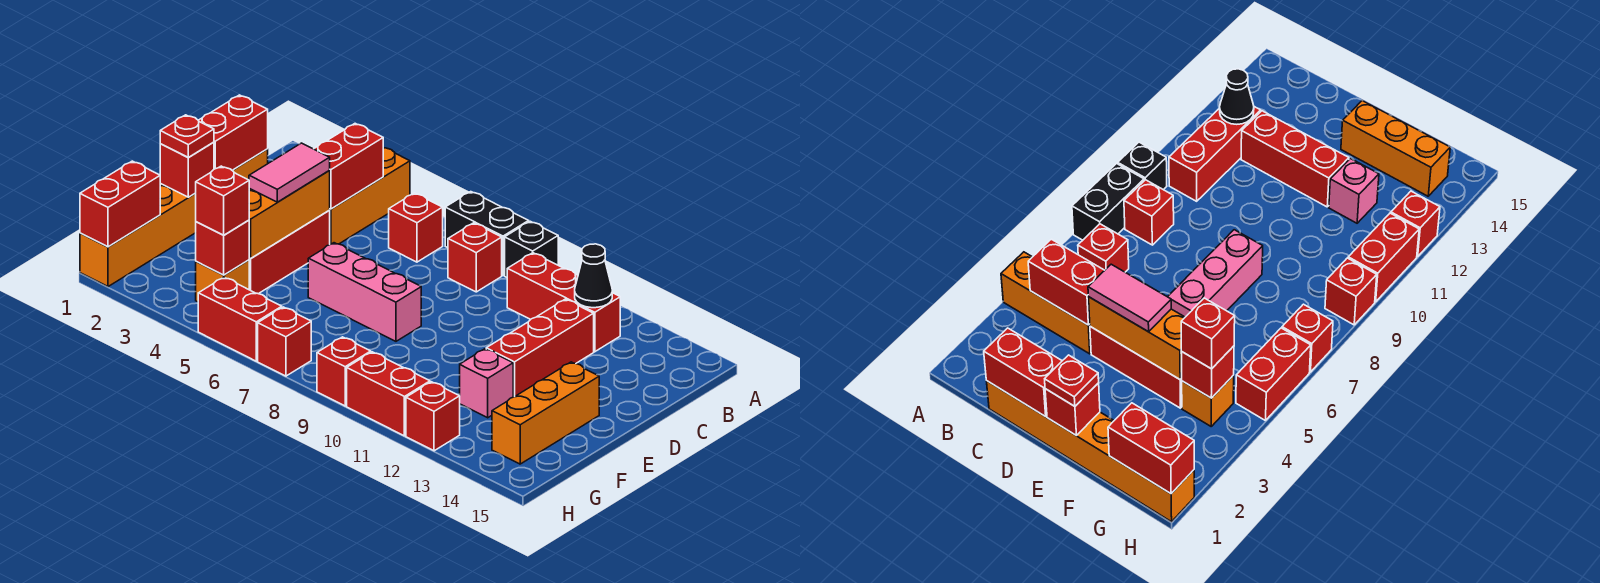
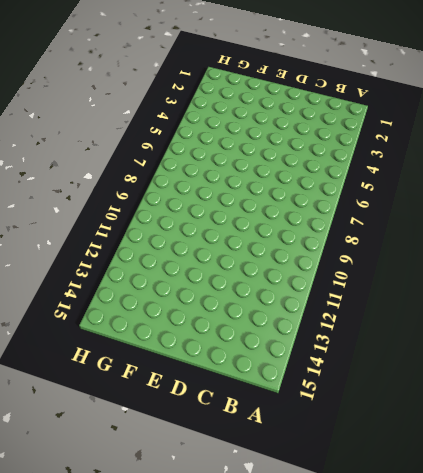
none -> orange 1x3 brick [329,147,410,244]
none -> black 1x2 brick [445,192,529,275]
none -> black 1x1 brick [505,221,558,277]

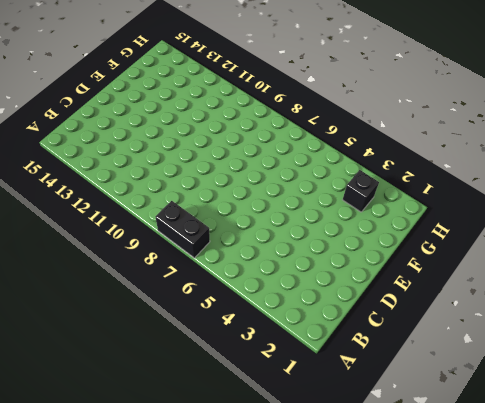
black 1x1 brick [343,170,379,212] -> black 1x1 brick moved to [505,221,558,277]
none -> orange 1x3 brick [329,147,410,244]
none -> red 1x1 brick [389,193,443,262]
none -> red 1x1 brick [448,223,502,292]

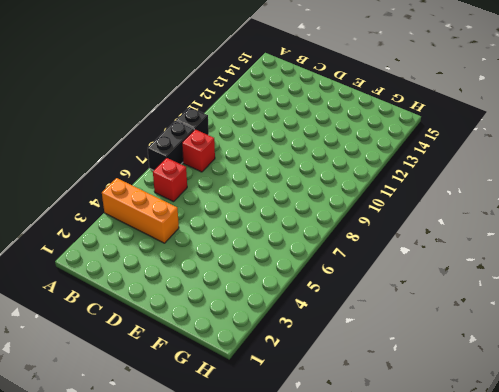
none -> red 1x3 brick [507,253,620,352]
none -> orange 1x6 brick [80,149,268,287]
none -> red 1x3 brick [486,299,594,397]

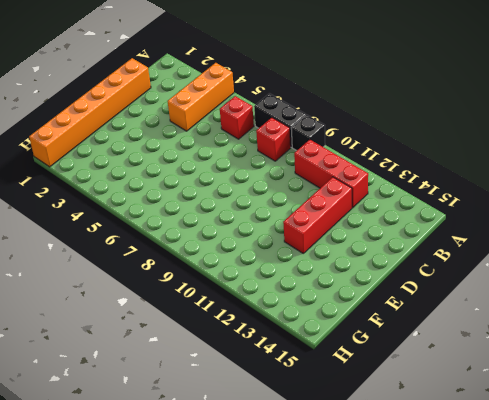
none -> red 1x3 brick [249,211,330,294]
none -> pink 1x3 brick [308,243,421,341]
none -> orange 1x3 brick [492,362,599,464]

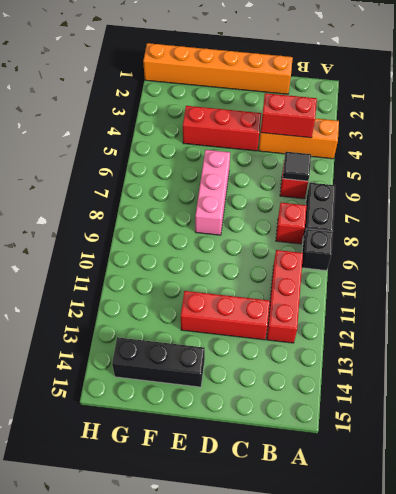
black 1x1 tile [283,152,311,181] -> none
black 1x3 brick [112,337,205,387] -> orange 1x3 brick [492,362,599,464]
none -> pink 1x1 brick [460,349,513,418]
none -> orange 1x1 brick [196,260,249,302]
none -> red 1x2 brick [198,277,282,361]

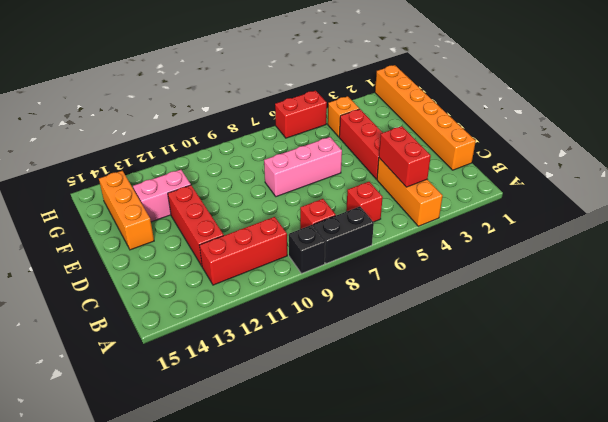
pink 1x2 brick [133,170,191,222] -> pink 1x1 brick [460,349,513,418]
none -> red 1x1 brick [258,307,311,376]
none -> red 1x1 brick [317,337,371,406]
none -> red 1x2 brick [347,352,430,436]

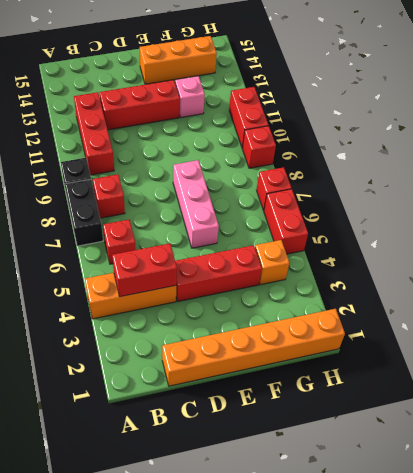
none -> red 1x1 brick [406,382,460,451]
none -> black 1x1 cone [575,244,612,308]
none -> red 1x2 brick [198,95,268,170]

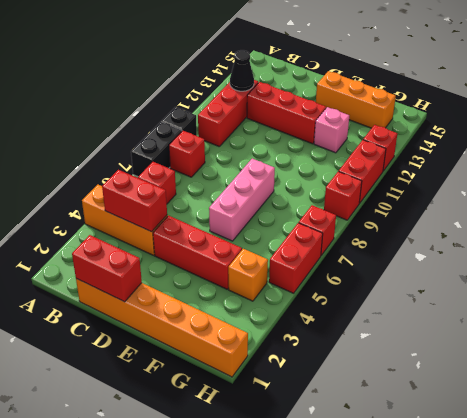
none -> orange 1x3 brick [249,170,330,258]
none -> red 1x1 brick [160,142,214,197]
none -> red 1x2 brick [80,161,160,247]

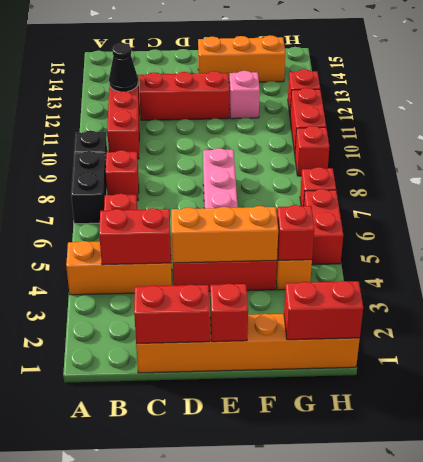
none -> pink 1x2 tile [249,143,330,202]
none -> red 1x1 plate [160,115,214,157]
none -> red 1x1 brick [196,166,249,235]

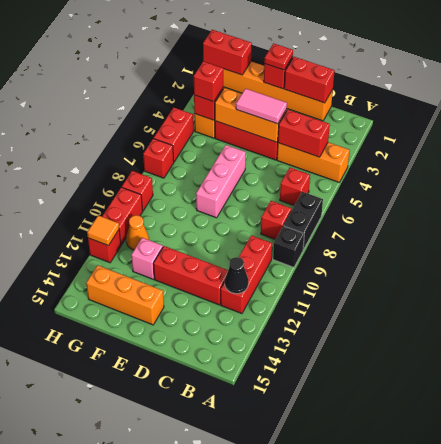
orange 1x1 cone [126,215,149,250] -> none
orange 1x1 tile [87,215,119,246] -> none

